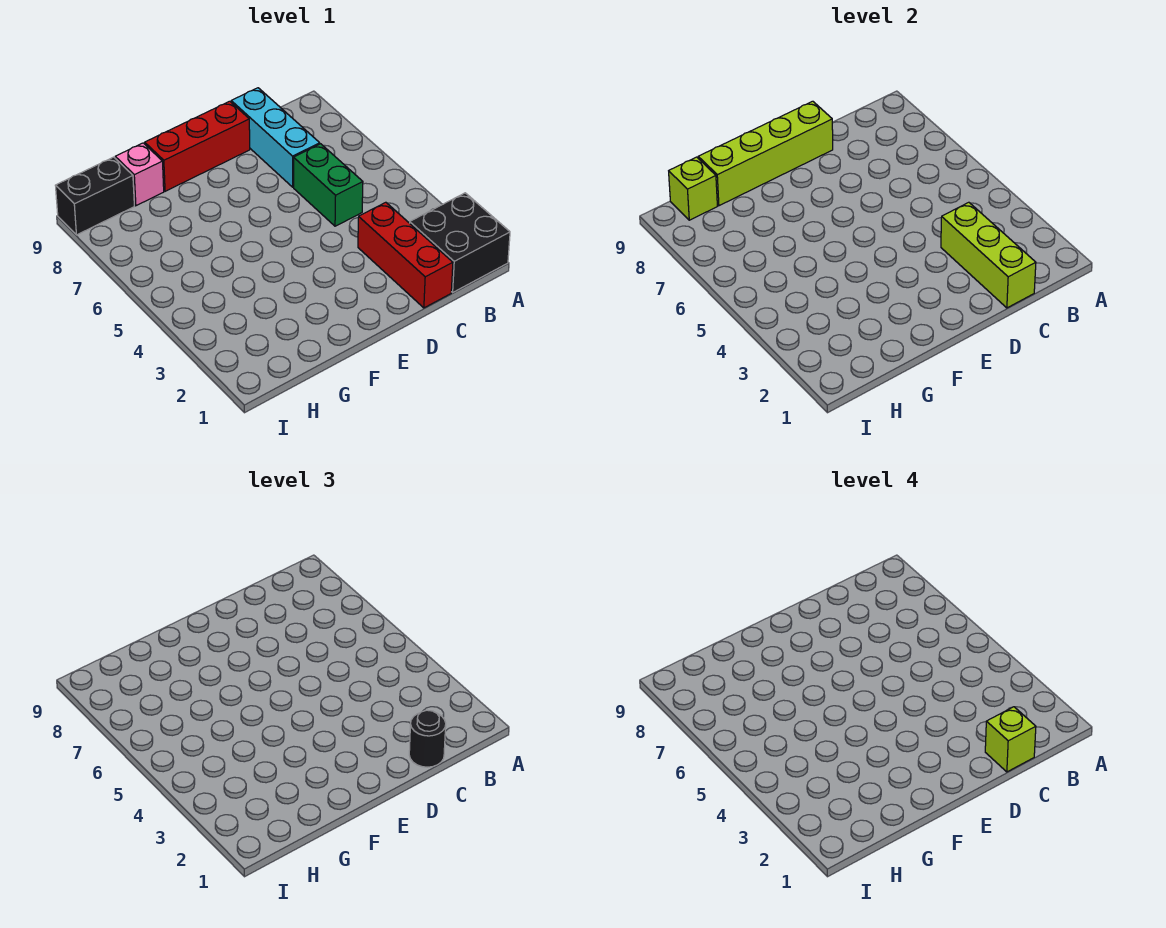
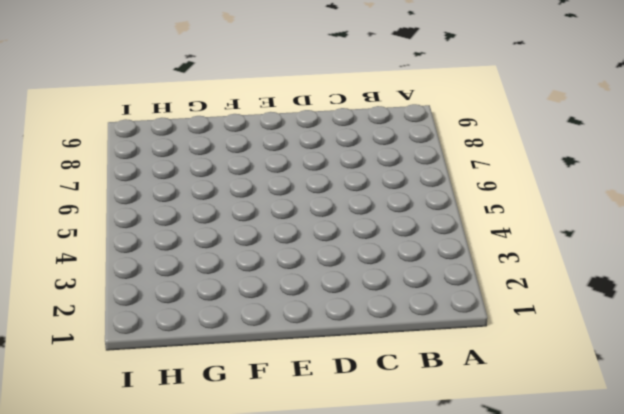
none -> black 2x2 brick [410,193,510,292]
none -> red 1x3 brick [358,202,453,308]
none -> green 1x2 brick [294,144,363,226]

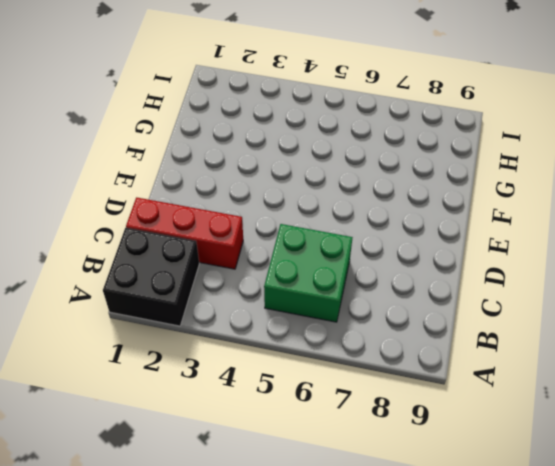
green 2x2 brick [264,224,353,322] -> green 1x2 brick [294,144,363,226]
none -> cyan 1x3 brick [231,88,320,187]
none -> red 1x3 brick [145,101,250,191]
none -> pink 1x1 brick [115,143,164,206]

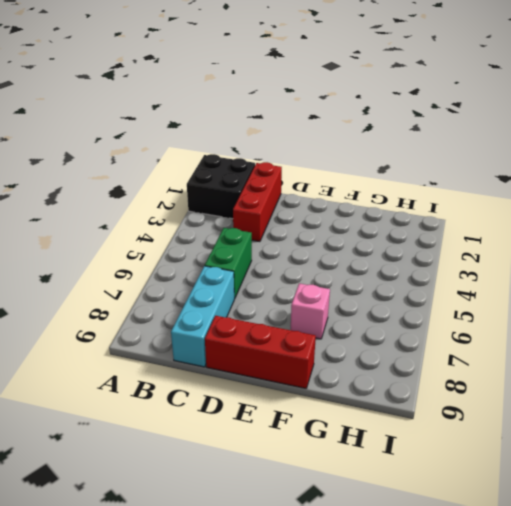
pink 1x1 brick [291,283,330,339] -> pink 1x1 brick moved to [115,143,164,206]
none -> black 1x2 brick [55,157,134,235]
none -> lime 1x3 brick [941,202,1036,308]
none -> lime 1x4 brick [698,101,833,206]

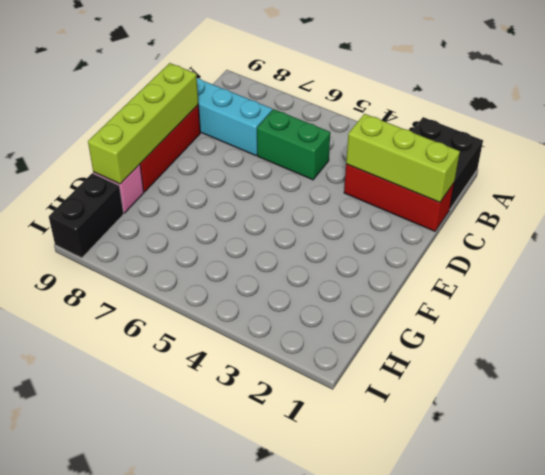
none -> lime 1x1 brick [669,157,717,220]
none -> black 1x1 round brick [409,710,446,767]
none -> lime 1x1 brick [985,707,1036,772]

